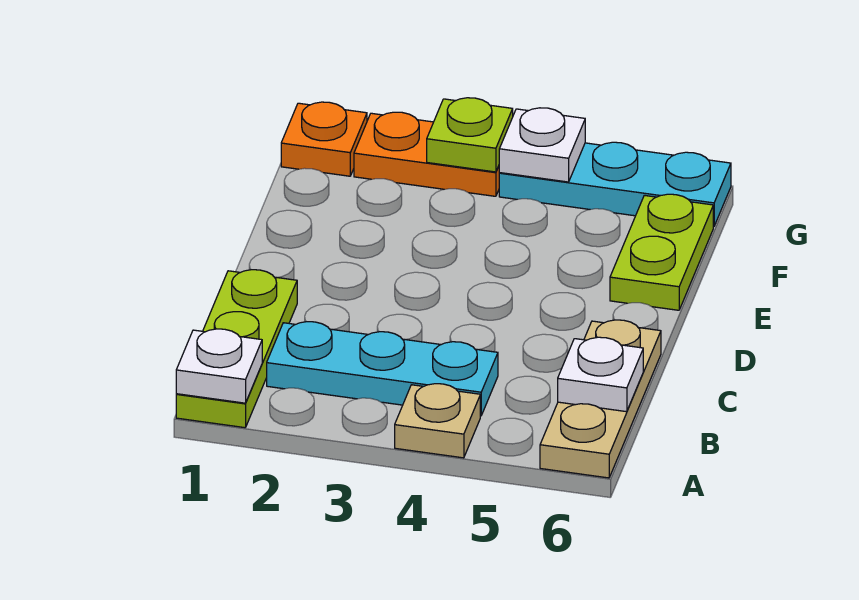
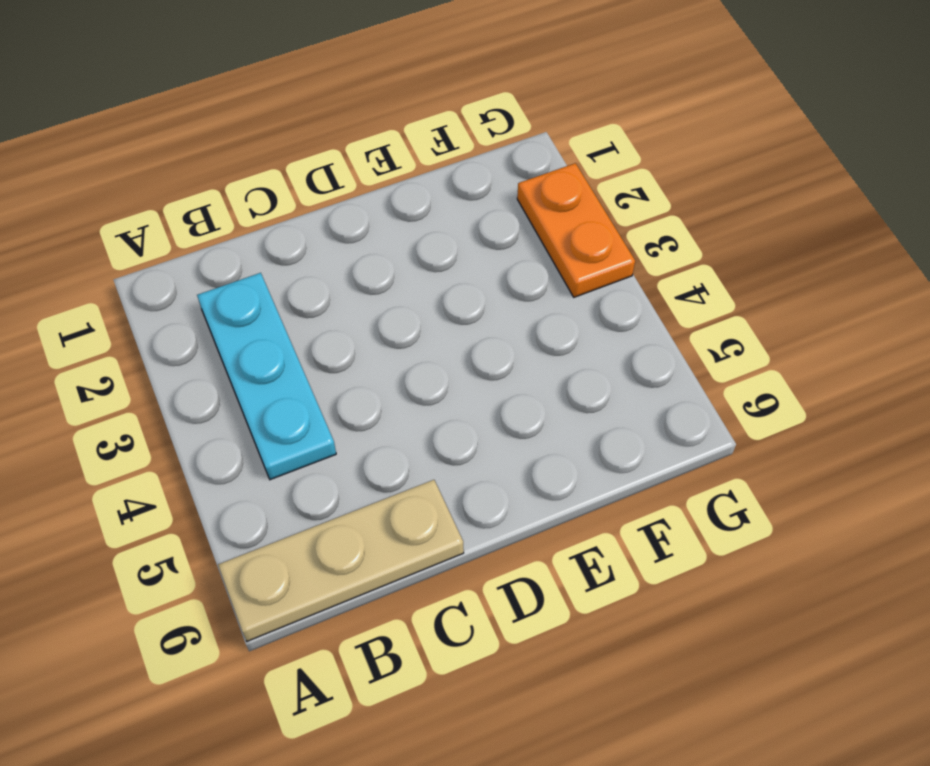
none -> lime 1x3 plate [176,270,297,428]
none -> tan 1x1 plate [395,384,480,458]
none -> lime 1x2 plate [610,194,713,310]

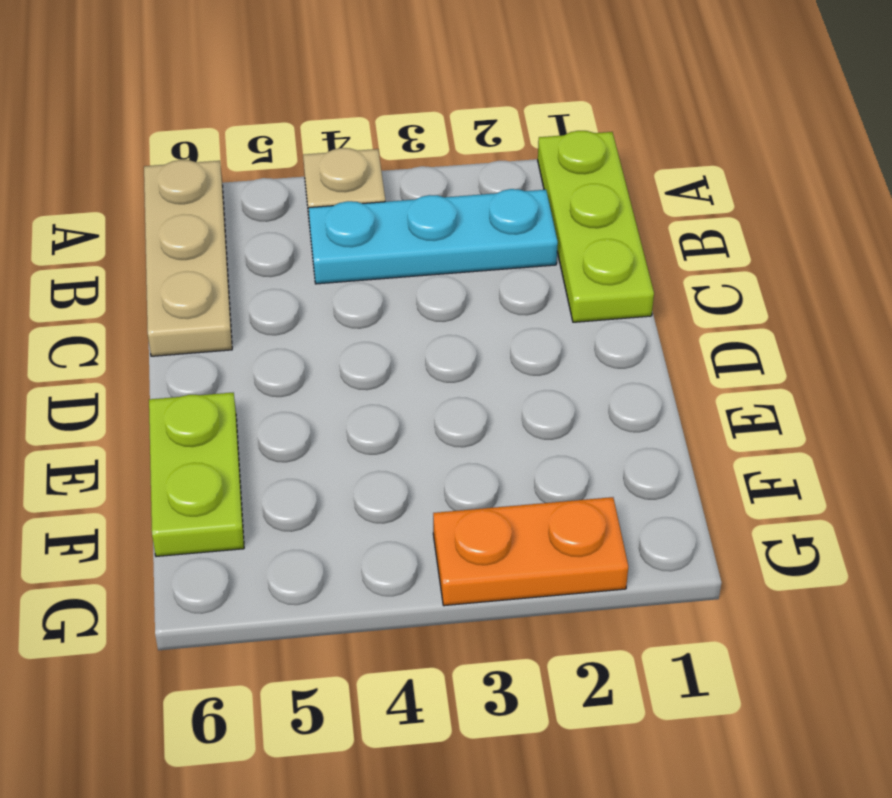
none -> orange 1x1 plate [281,102,367,176]
none -> cyan 1x3 plate [499,142,731,227]
none -> white 1x1 plate [176,329,262,403]

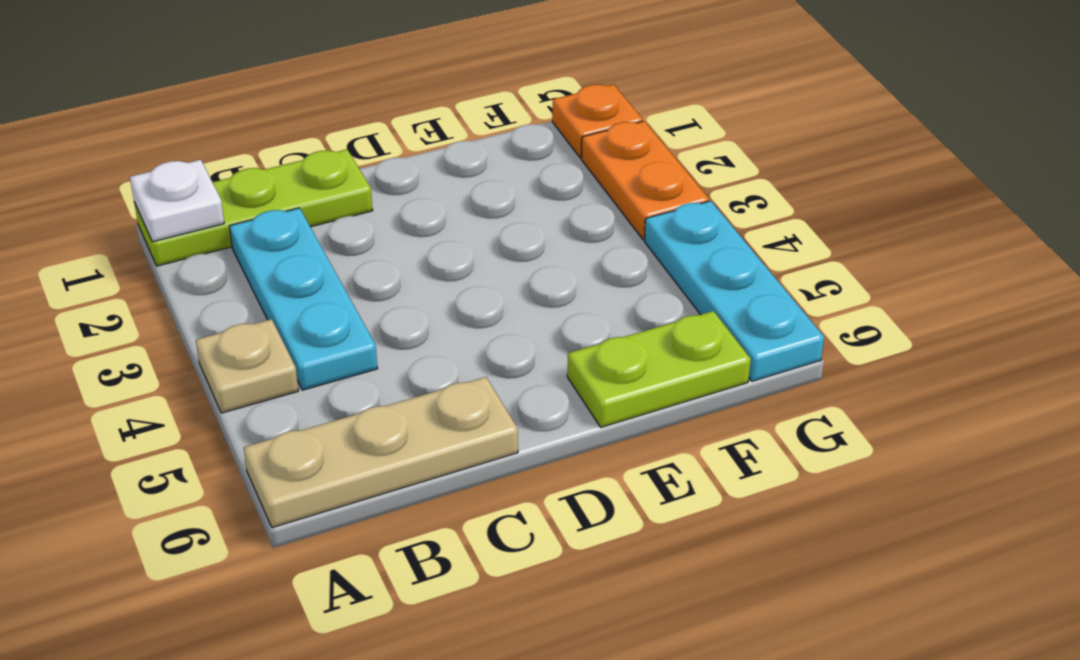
none -> white 1x1 plate [558,337,643,412]
none -> lime 1x1 plate [427,98,513,172]
none -> white 1x1 plate [499,108,585,182]

